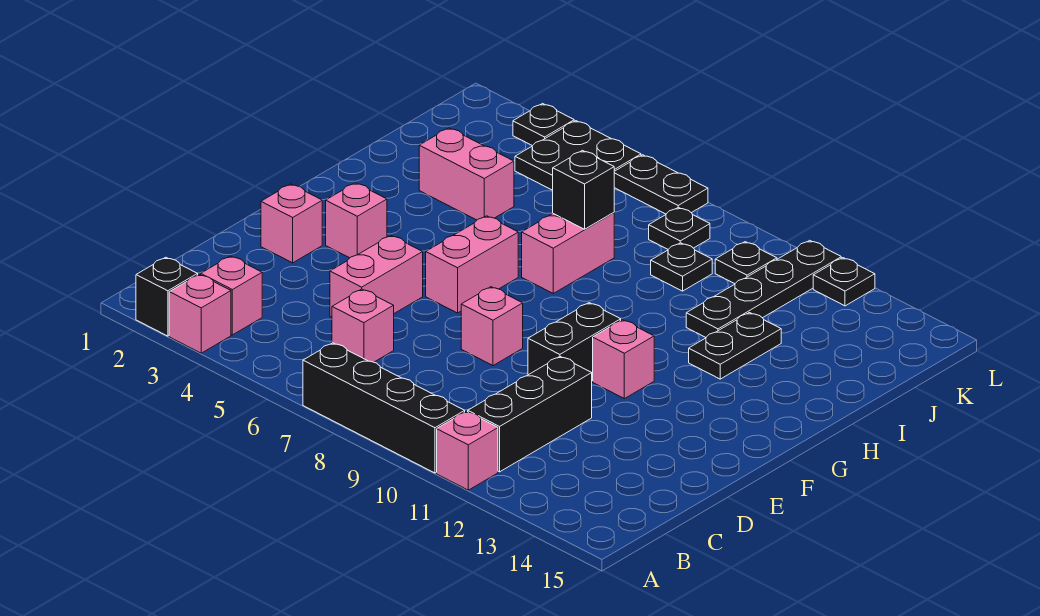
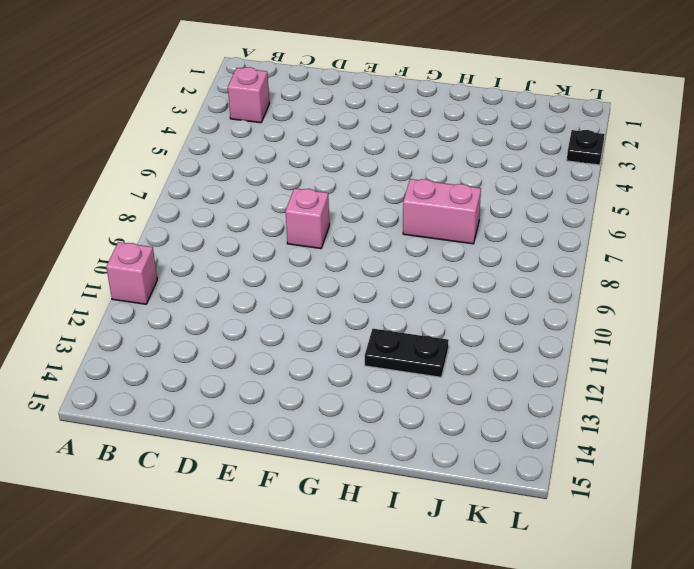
none -> black 1x1 brick [136,257,198,336]
none -> pink 1x1 brick [169,274,231,353]
none -> black 1x4 brick [303,343,465,473]

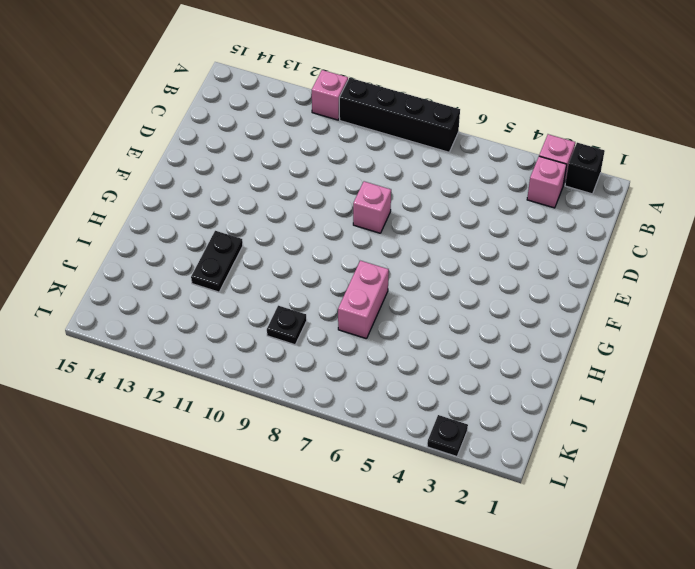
none -> black 1x3 brick [468,357,592,472]
none -> pink 1x1 brick [332,289,394,362]
none -> pink 1x2 brick [330,235,423,317]

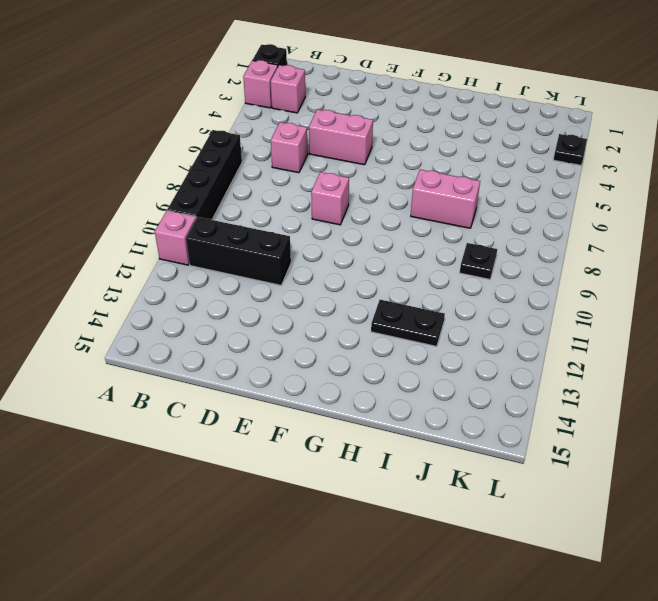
none -> pink 1x1 brick [261,184,322,263]
none -> black 1x2 brick [528,303,621,381]
none -> pink 1x1 brick [326,183,387,258]

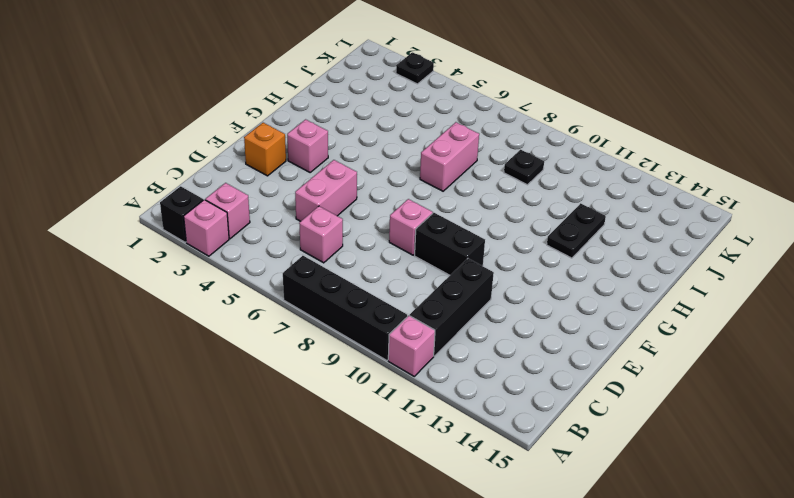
orange 1x1 brick [244,123,286,176] -> pink 1x1 brick [261,184,322,263]
black 1x2 brick [415,213,485,275] -> black 1x2 brick turned to [528,303,621,381]
none -> pink 1x2 brick [426,216,518,313]
none -> pink 1x1 brick [593,320,654,399]
none -> pink 1x2 brick [419,128,514,220]

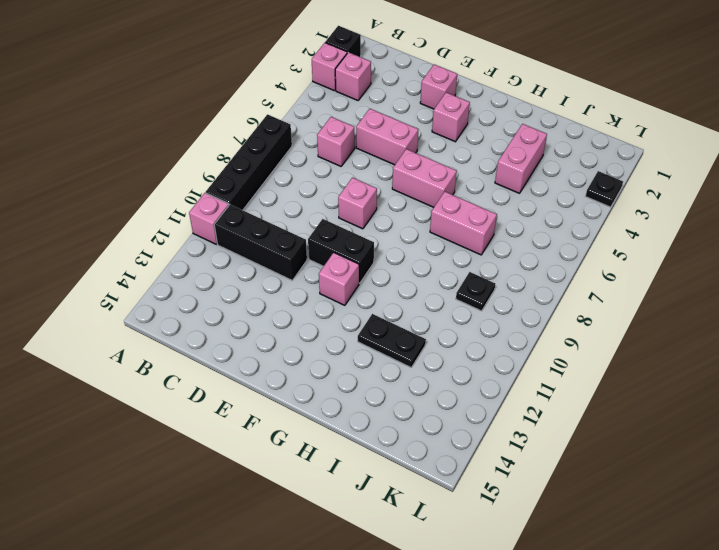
none -> black 1x4 plate [686,240,841,337]
none -> black 2x2 plate [515,121,641,190]
none -> black 1x1 plate [649,207,710,249]

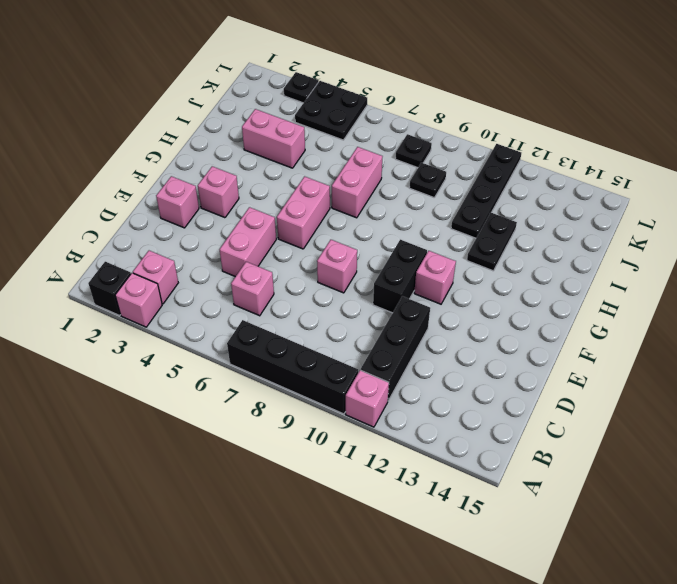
none -> black 1x1 plate [715,242,777,284]
none -> black 1x2 plate [614,155,708,214]
none -> black 1x1 plate [813,258,875,306]

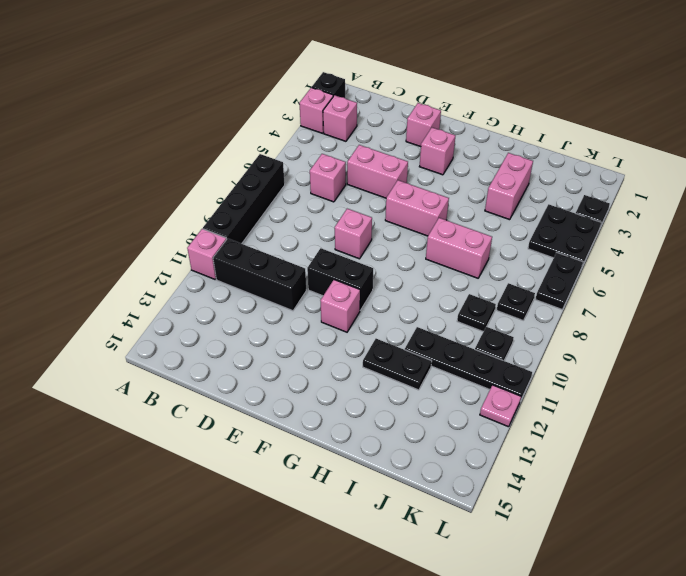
pink 1x1 plate [480,385,521,427] -> black 1x1 plate [813,258,875,306]
none -> black 1x1 brick [553,151,614,229]

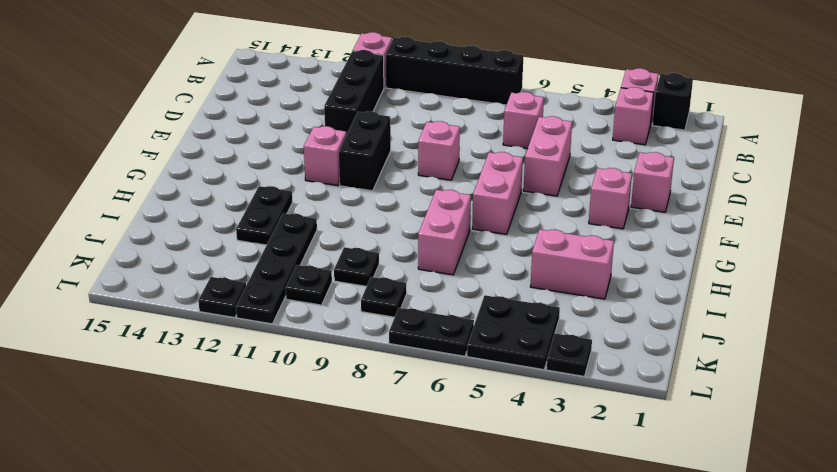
none -> black 1x1 brick [553,151,614,229]

